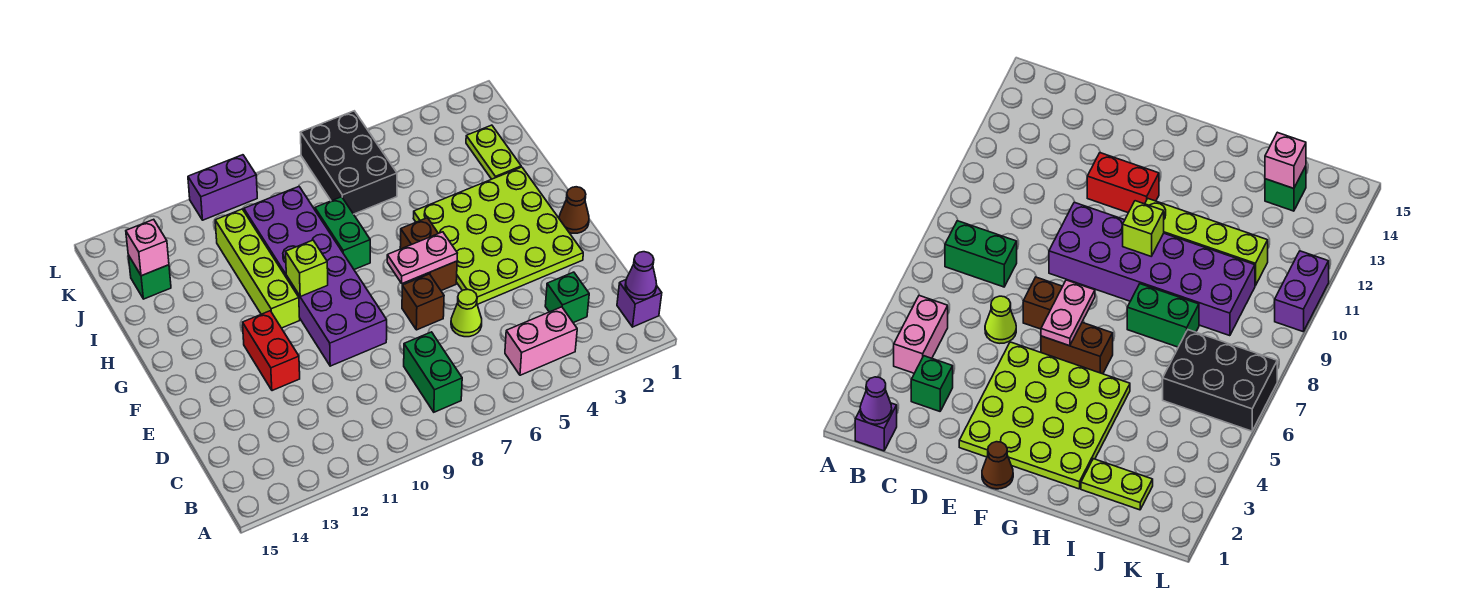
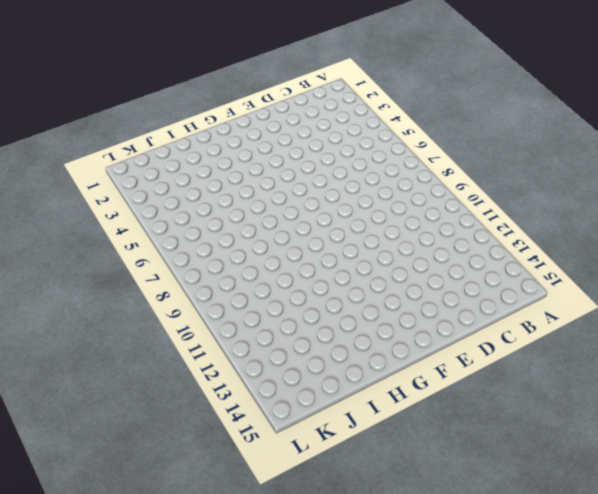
none -> purple 1x1 brick [617,280,662,327]
none -> pink 1x2 brick [505,307,577,375]
none -> green 1x2 brick [404,332,462,412]

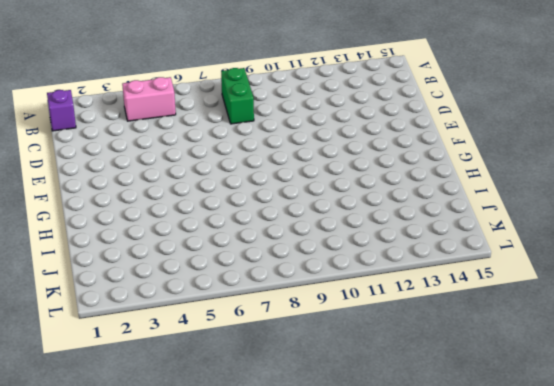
none -> green 1x1 brick [545,272,589,323]
none -> lime 1x1 cone [451,289,482,337]
none -> lime 4x4 plate [413,167,583,304]

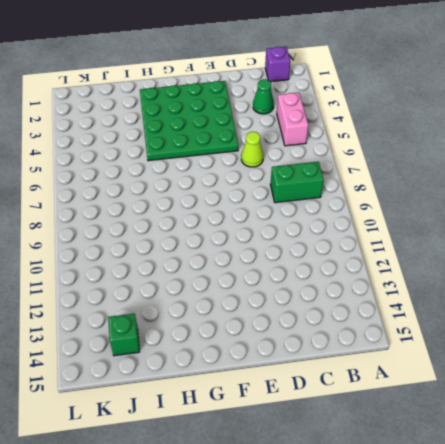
green 1x1 cone [253,79,274,114] -> green 1x1 brick [545,272,589,323]
green 4x4 plate [140,81,239,161] -> lime 4x4 plate [413,167,583,304]
none -> brown 1x1 brick [402,274,444,330]
none -> purple 2x6 brick [244,187,387,366]
none -> red 1x2 brick [243,311,300,391]

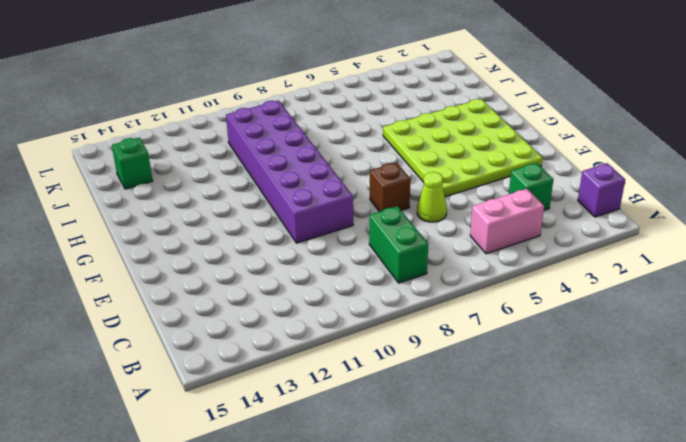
none -> red 1x2 brick [243,311,300,391]
none -> brown 1x1 cone [559,187,589,233]
none -> brown 1x2 brick [400,218,457,291]

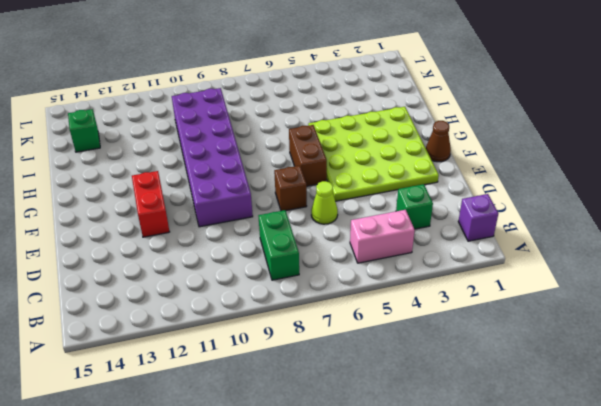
none -> lime 1x4 brick [215,209,300,328]
none -> green 1x2 brick [315,197,370,270]
none -> lime 1x2 plate [466,125,521,179]

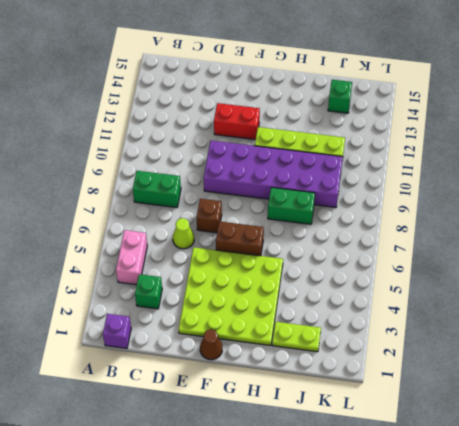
none -> black 2x3 brick [300,111,397,214]
none -> purple 1x2 brick [188,155,257,220]
none -> purple 1x1 cone [625,252,657,299]

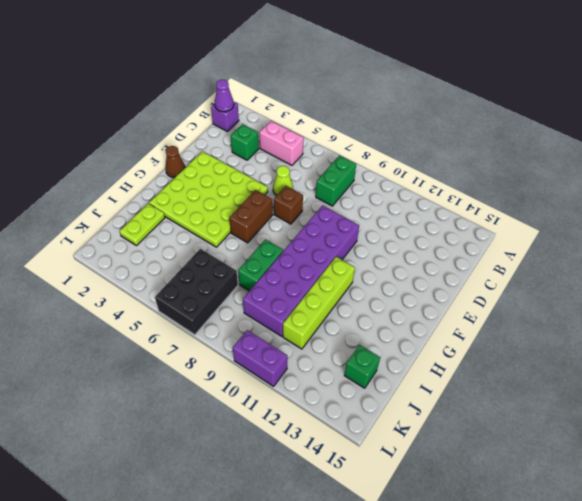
none -> red 1x2 brick [243,311,300,391]
none -> pink 1x2 plate [387,232,457,283]
none -> lime 1x1 brick [286,240,328,297]

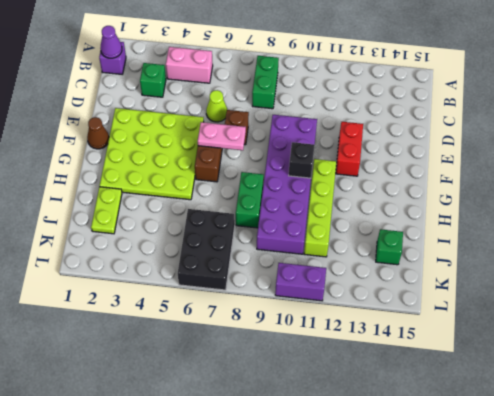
black 1x1 brick [289,142,314,178] -> lime 1x1 brick [286,240,328,297]
none -> pink 1x1 brick [126,219,169,276]

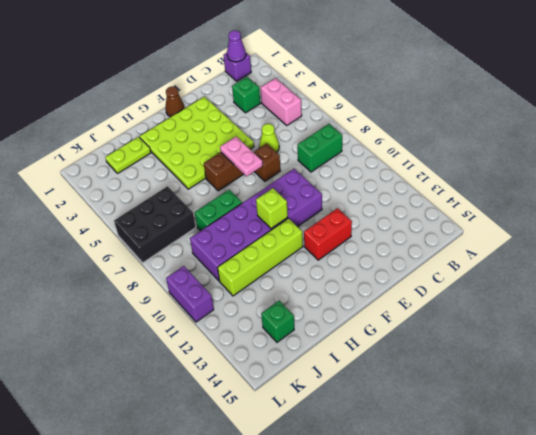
none -> pink 1x1 brick [126,219,169,276]

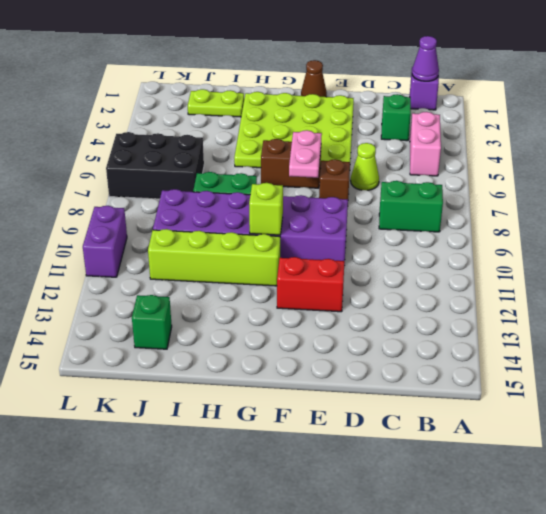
none -> pink 1x1 brick [126,219,169,276]

